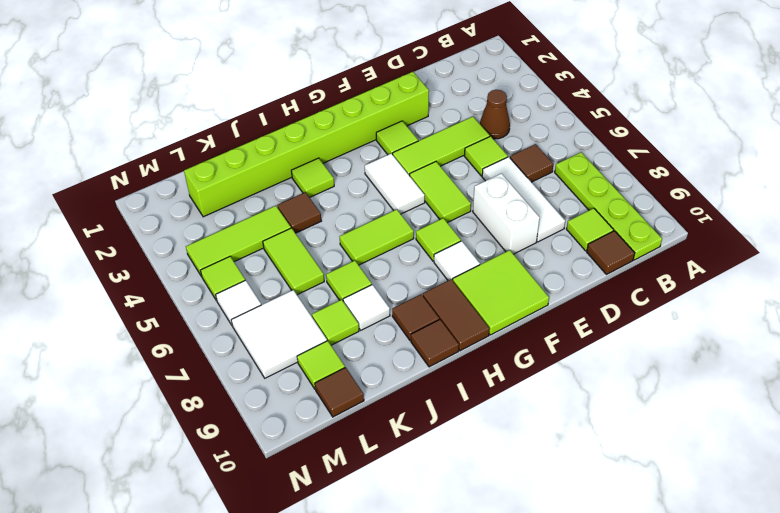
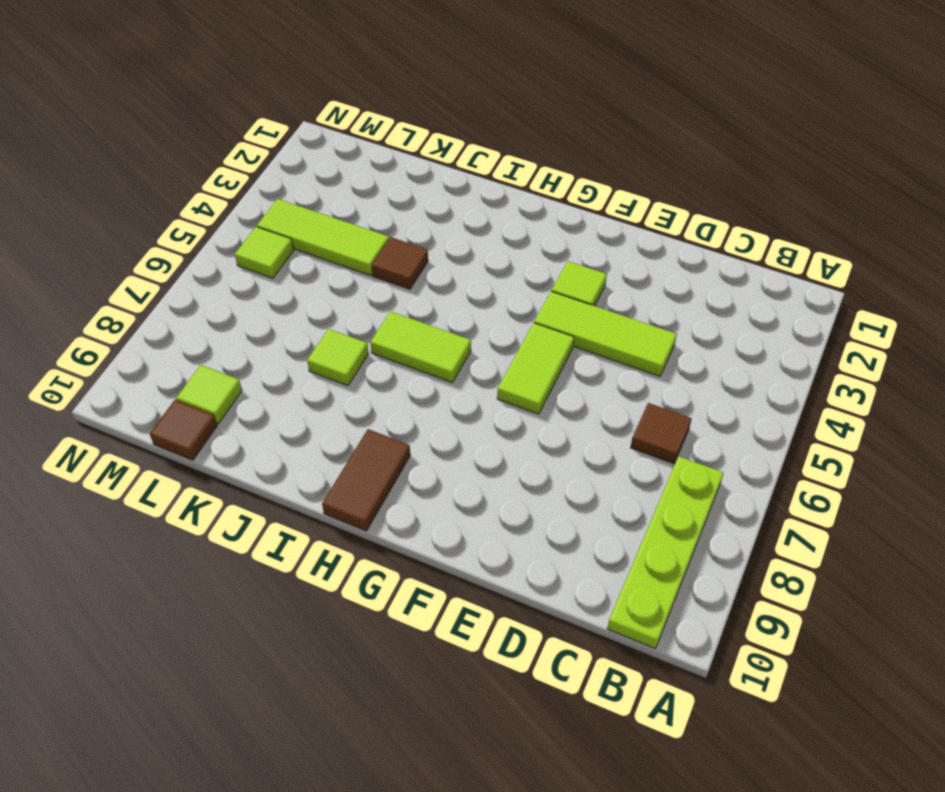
none -> brown 1x1 cone [480,90,510,139]
none -> lime 1x1 tile [567,208,613,251]
none -> brown 1x1 tile [587,231,635,274]
none -> lime 1x1 tile [465,136,508,176]

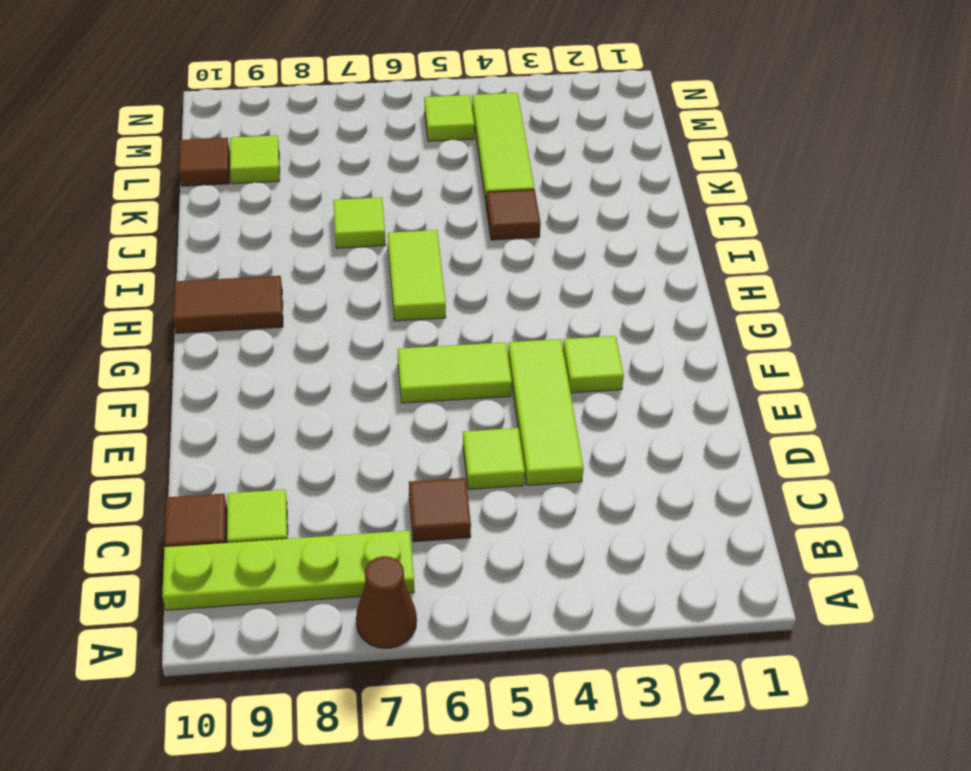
brown 1x1 cone [356,556,417,648] -> brown 1x1 cone moved to [480,90,510,139]
none -> white 1x3 tile [482,157,565,242]
none -> lime 1x8 brick [184,72,429,217]
none -> white 1x2 brick [473,173,540,254]
none -> lime 2x2 tile [453,250,549,335]

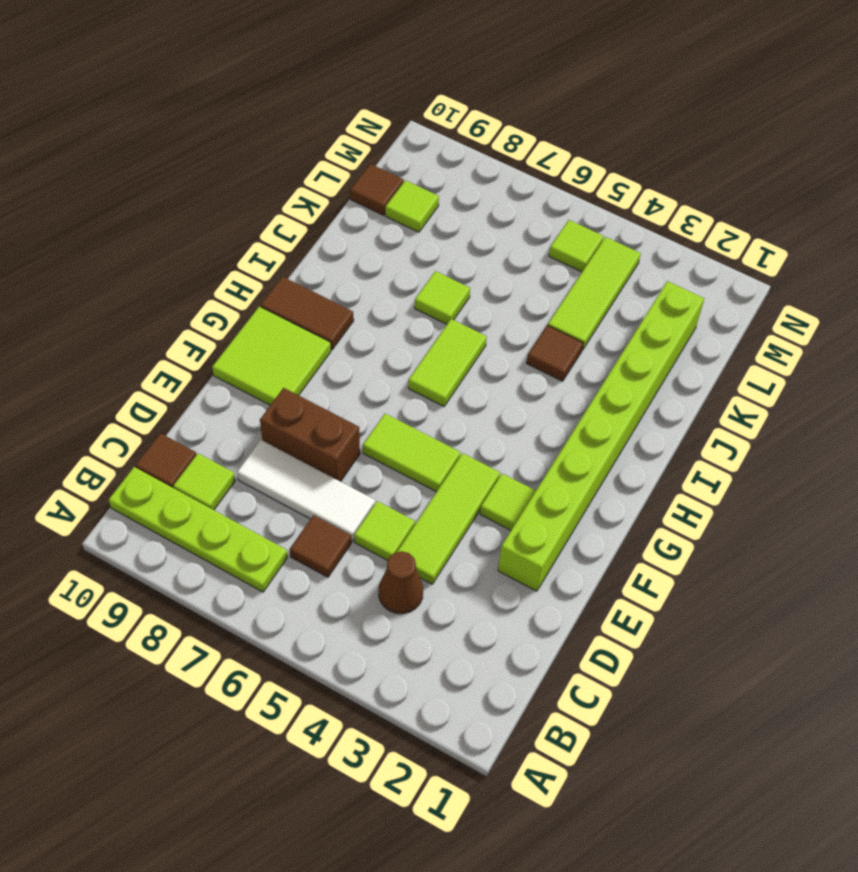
brown 1x2 brick [260,388,360,482] -> white 1x2 brick [473,173,540,254]
none -> white 1x2 tile [365,154,425,214]
none -> lime 1x1 tile [416,218,461,261]
none -> white 1x1 tile [434,241,480,281]
none -> lime 1x1 tile [291,158,334,198]

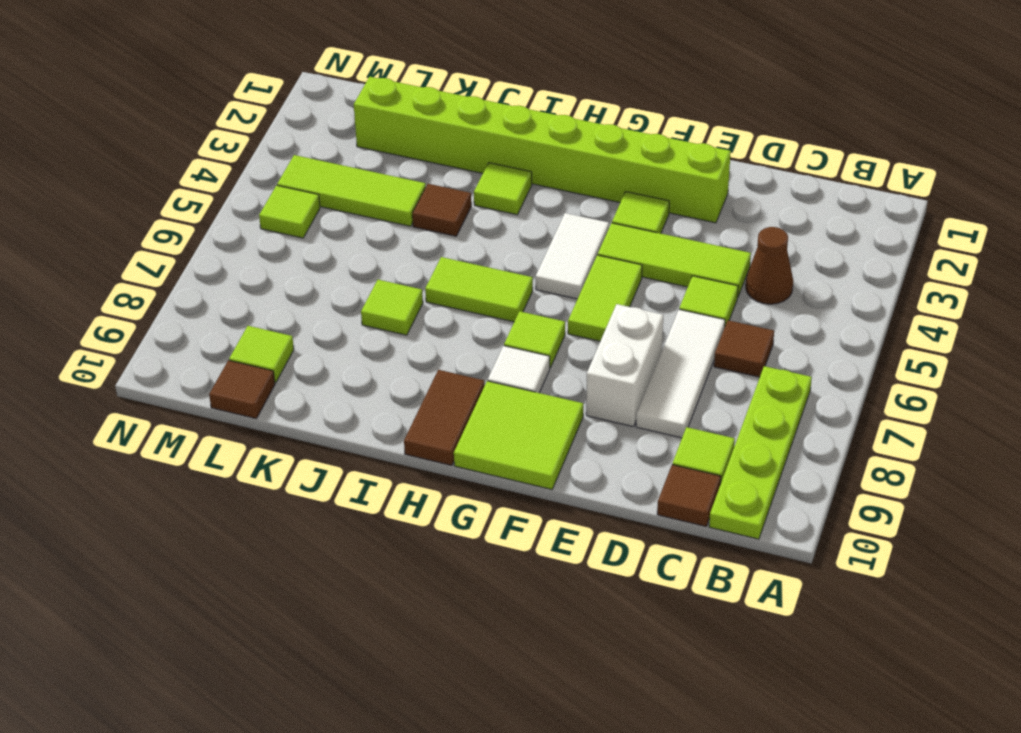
none -> brown 1x1 tile [392,294,439,340]
none -> brown 1x1 tile [411,320,459,367]
none -> white 1x1 tile [343,285,390,330]
none -> lime 1x2 tile [263,228,324,295]

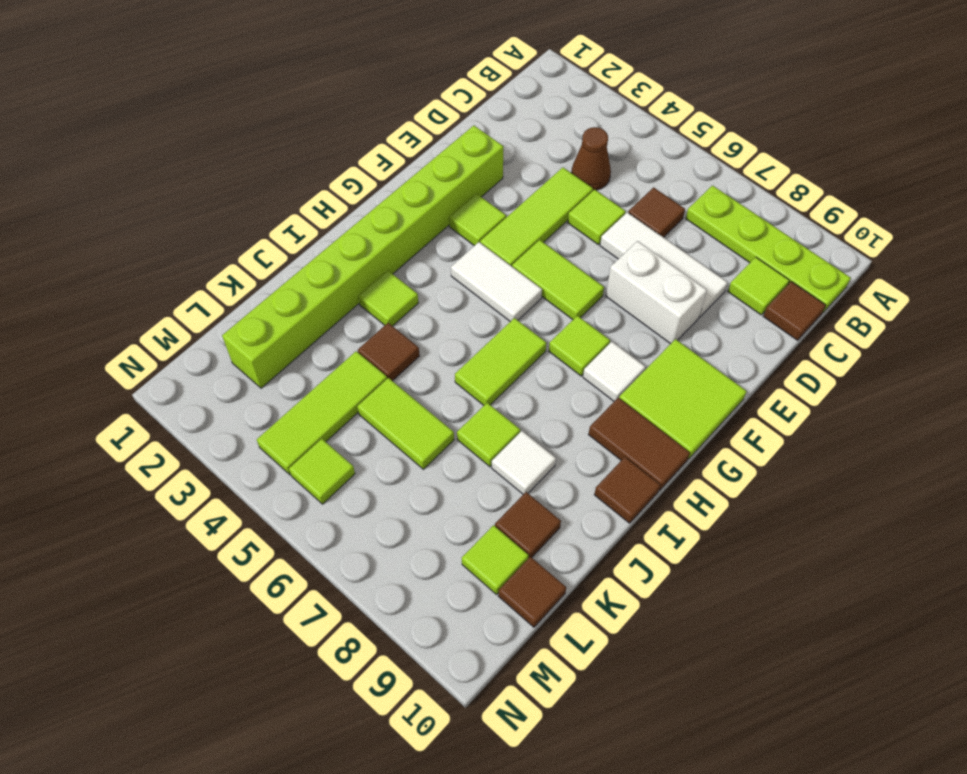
brown 1x1 tile [495,492,561,558] -> brown 1x1 tile moved to [392,294,439,340]
none -> lime 1x1 tile [312,300,359,345]
none -> white 2x2 tile [231,290,327,378]
none -> white 1x1 tile [216,280,261,326]

